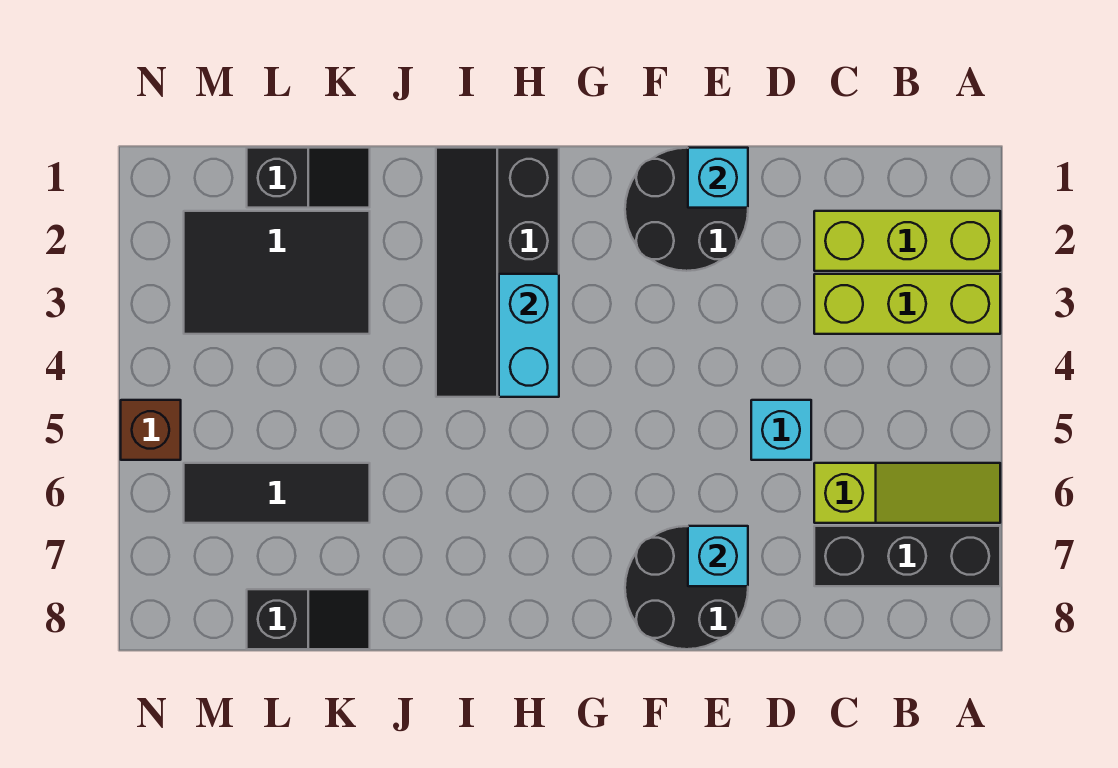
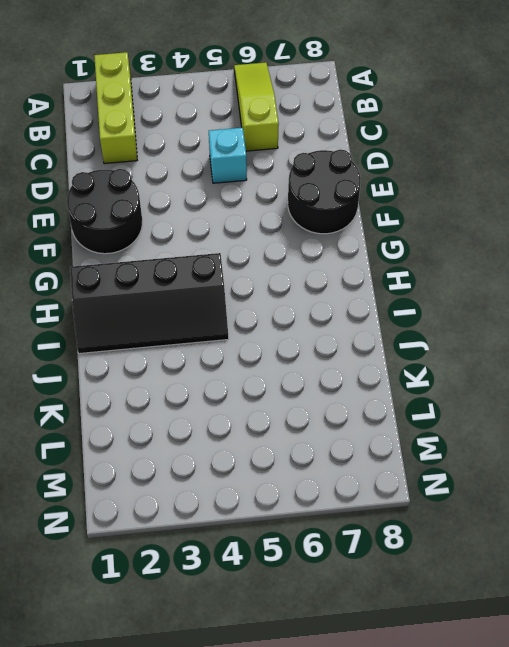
none -> lime 1x3 brick [814,274,1000,334]
none -> black 1x3 brick [814,526,1000,586]
none -> black 1x2 slope [247,148,370,208]

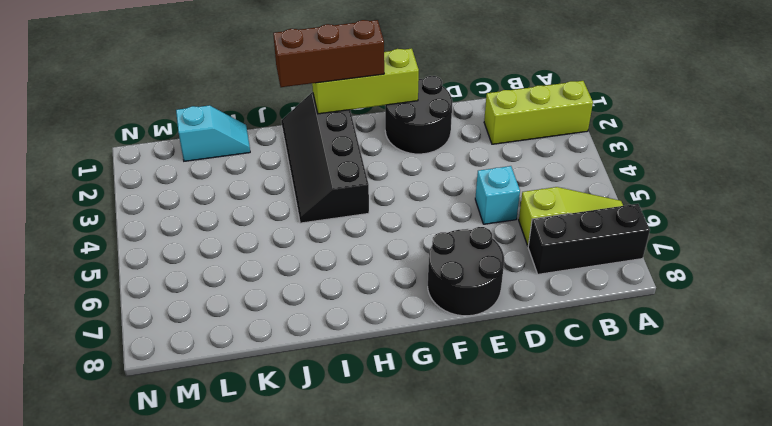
lime 1x3 brick [312,49,419,114] -> lime 1x3 brick moved to [814,274,1000,334]
brown 1x3 brick [273,20,384,87] -> none
cyan 1x2 slope [176,105,250,161] -> black 1x2 slope [247,148,370,208]
none -> black 2x3 tile [184,211,370,334]
none -> black 1x3 tile [184,463,370,523]
none -> black 1x2 slope [247,589,370,649]

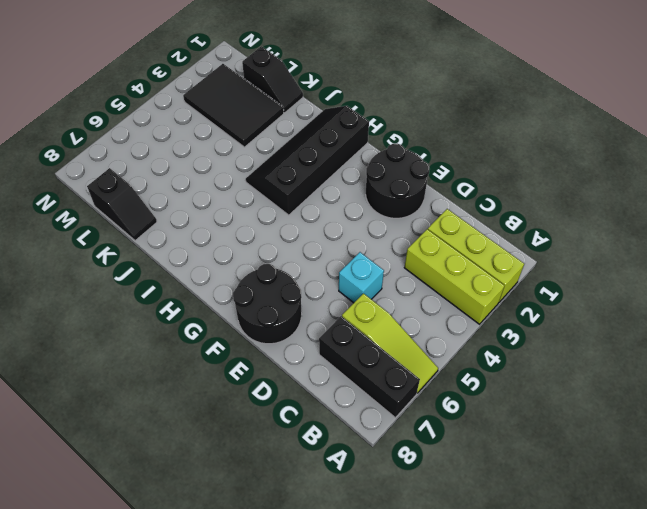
none -> black 1x3 tile [184,463,370,523]
none -> brown 1x1 brick [121,400,181,460]
none -> cyan 1x1 brick [688,148,748,208]

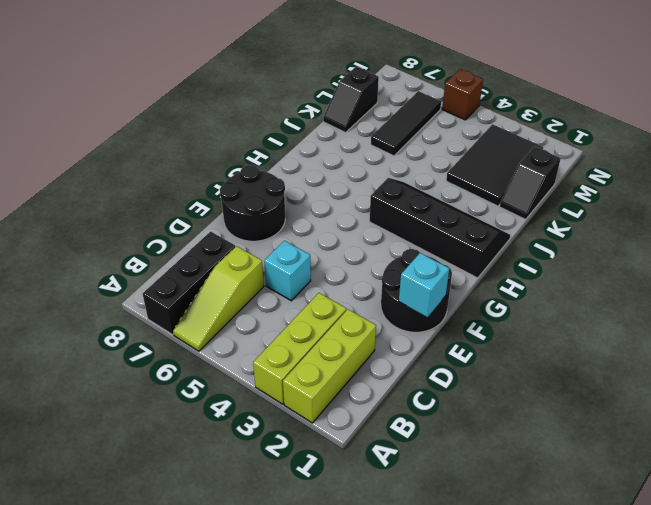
none -> cyan 1x1 brick [688,526,748,586]
none -> cyan 1x2 brick [499,274,559,397]

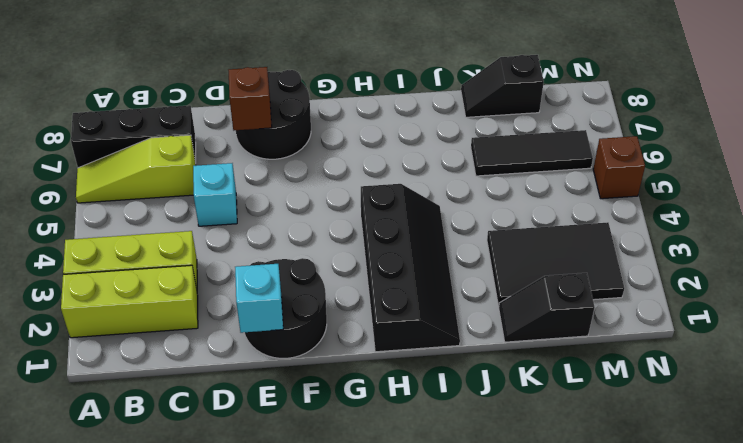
brown 1x1 brick [229,67,272,130] -> cyan 1x1 brick [688,526,748,586]
none -> cyan 1x2 brick [499,274,559,397]

